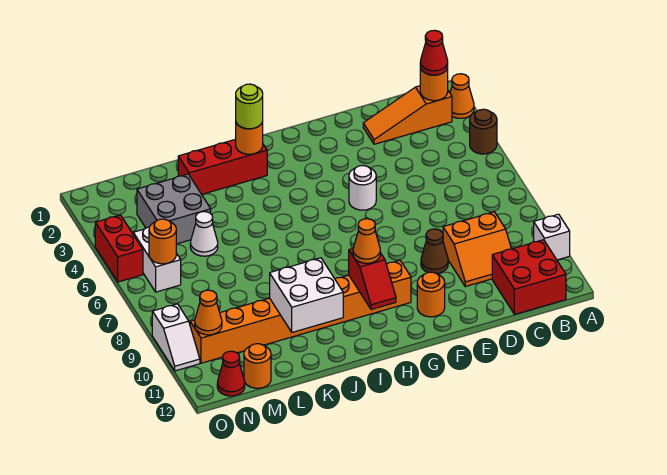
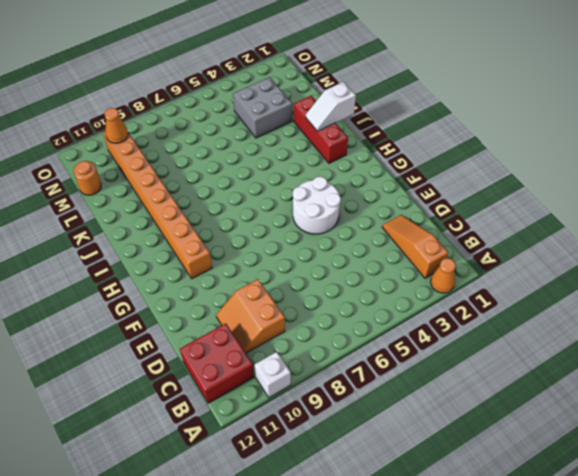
white 2x2 round brick [293,177,341,234] -> white 1x1 round brick [349,166,376,210]
white 1x2 slope [306,82,356,131] -> white 1x2 slope moved to [152,304,200,371]
none -> brown 1x1 round brick [470,109,497,154]
none -> brown 1x1 cone [421,229,448,274]
none -> orange 1x1 round brick [417,272,445,317]

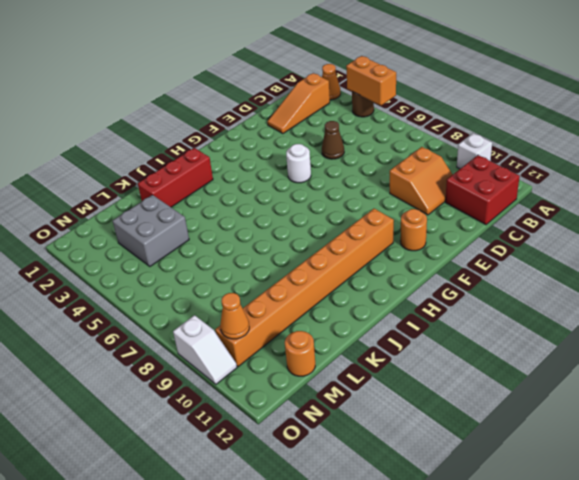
orange 1x2 brick [346,56,396,105] -> none
brown 1x1 cone [322,121,344,159] -> brown 1x1 cone moved to [421,229,448,274]
none -> white 1x1 cone [190,212,218,256]
none -> white 1x2 brick [133,227,181,292]
none -> red 1x1 cone [217,351,245,396]

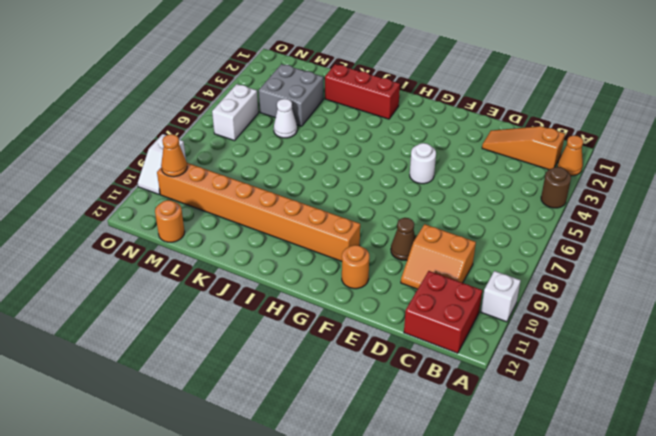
none -> red 1x1 cone [217,351,245,396]
none -> red 1x2 brick [95,215,143,282]
none -> orange 1x1 round brick [420,68,448,101]

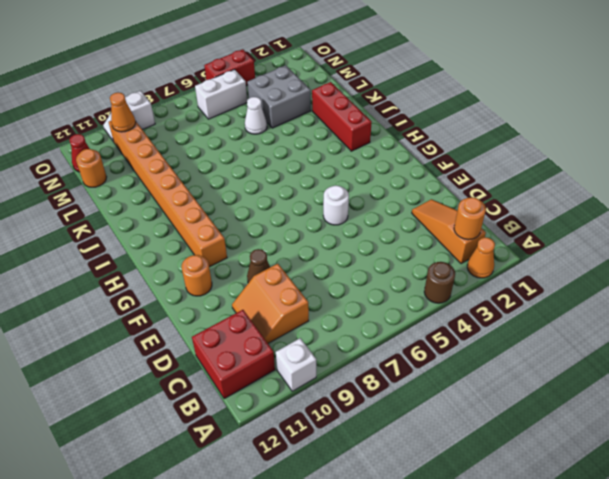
none -> red 1x2 slope [349,249,396,309]
none -> orange 1x1 round brick [236,122,263,154]
none -> white 2x2 brick [270,258,343,332]

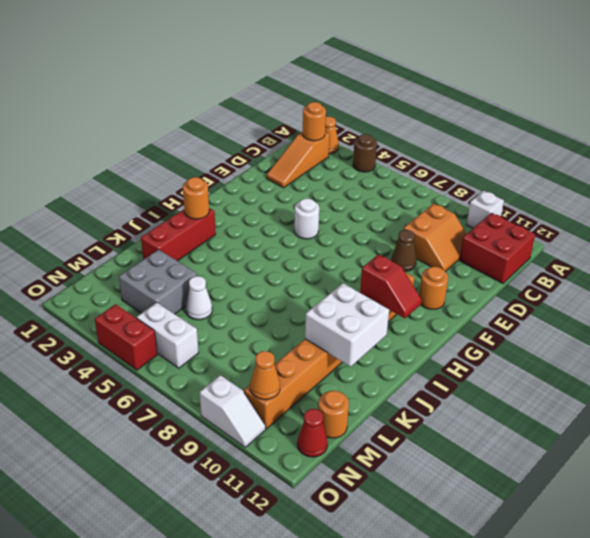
none -> orange 1x1 round brick [149,219,176,264]
none -> red 1x1 cone [420,30,448,75]
none -> orange 1x1 cone [353,219,380,263]

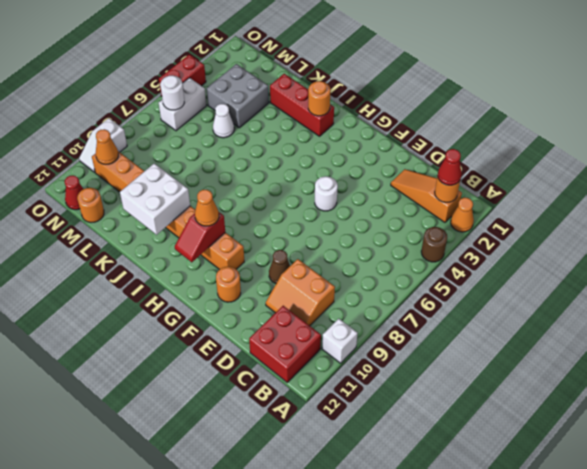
white 1x1 round brick [160,75,184,110] -> orange 1x1 round brick [149,219,176,264]
none -> lime 1x1 round brick [236,84,263,129]

